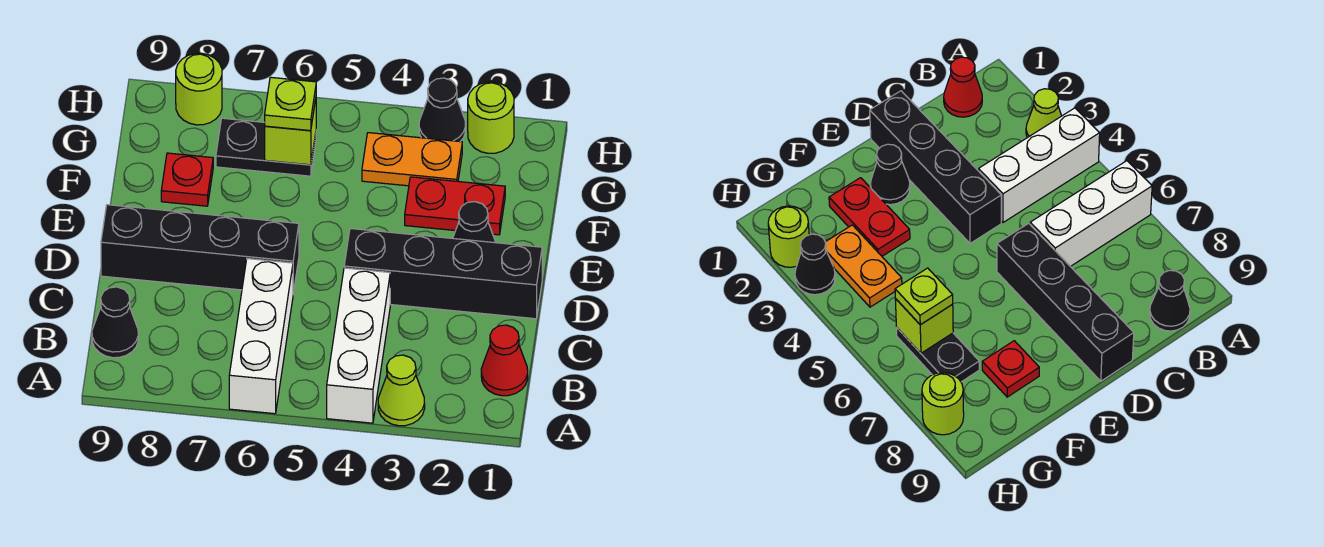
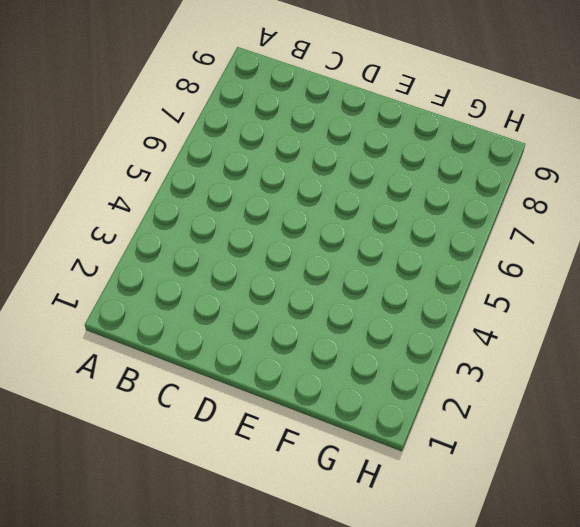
none -> lime 1x1 cone [378,355,425,426]
none -> white 1x3 brick [327,268,390,423]
none -> white 1x3 brick [229,259,293,414]

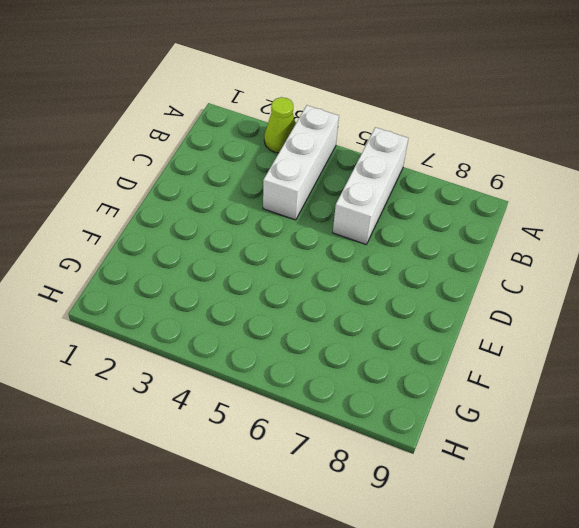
none -> red 1x1 cone [481,325,528,396]
none -> black 1x1 cone [92,287,138,358]
none -> black 1x4 brick [344,228,542,319]

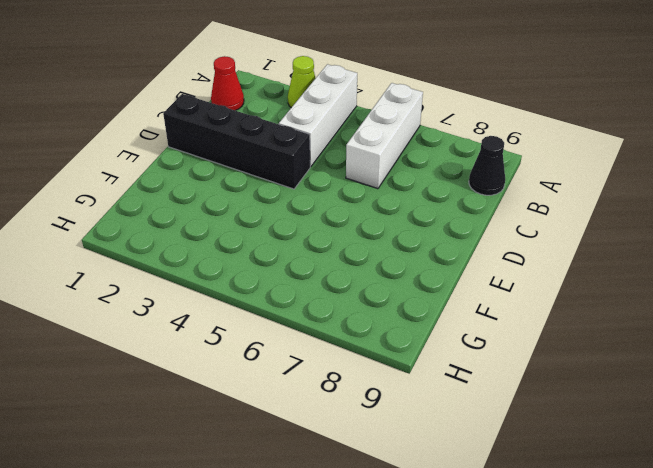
none -> black 1x4 brick [101,205,299,293]
none -> black 1x1 cone [453,202,496,243]
none -> red 1x2 plate [405,177,505,235]

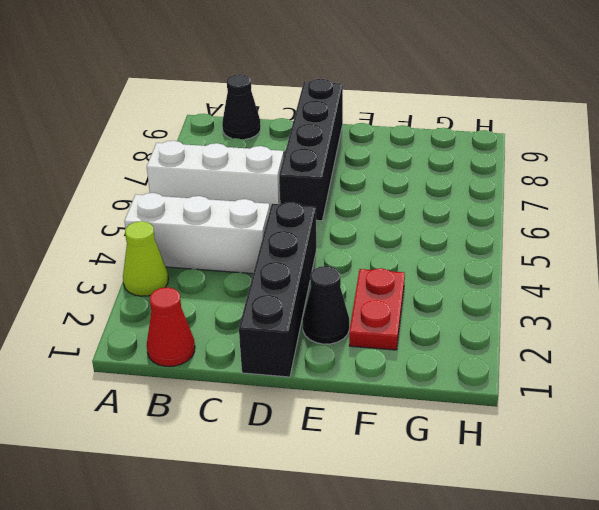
none -> red 1x1 plate [161,153,213,206]
none -> orange 1x2 plate [362,133,462,186]
none -> black 1x2 plate [216,118,316,176]

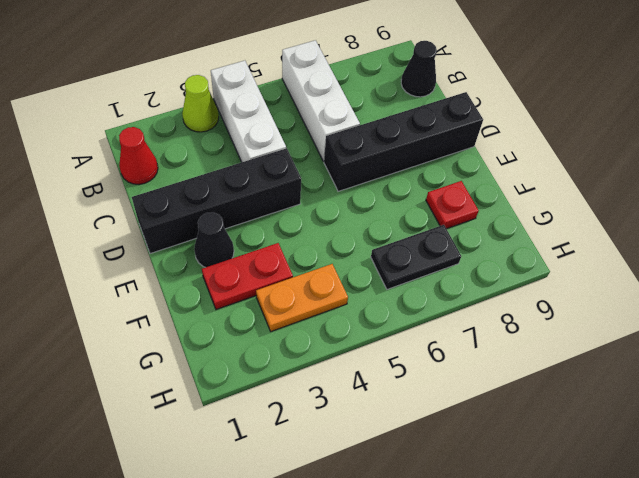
none -> lime 1x1 round brick [468,82,514,153]
none -> black 1x1 cone [419,78,465,142]
none -> lime 1x1 round brick [176,53,222,125]

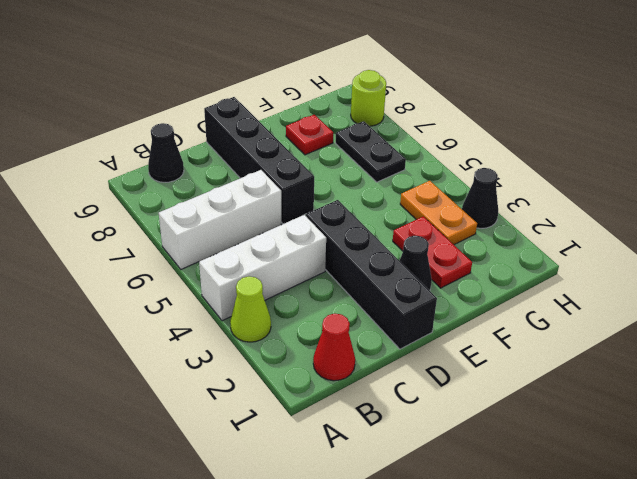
none -> lime 1x1 round brick [468,82,514,153]
none -> lime 1x1 brick [265,99,316,165]
none -> lime 1x1 plate [265,77,316,131]

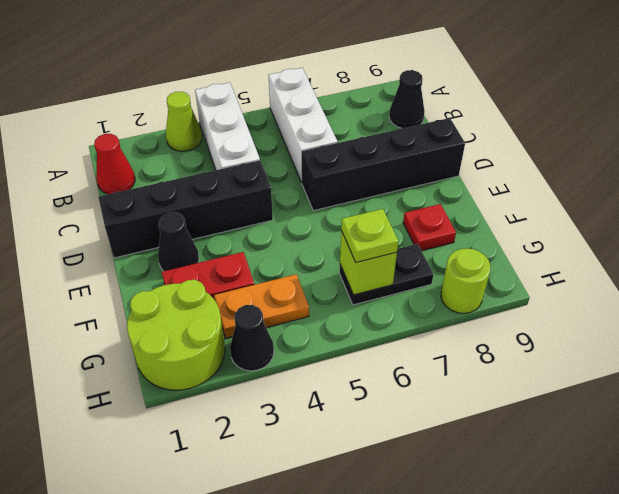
lime 2x2 round brick [127,280,225,390] -> lime 1x1 round brick [468,82,514,153]

